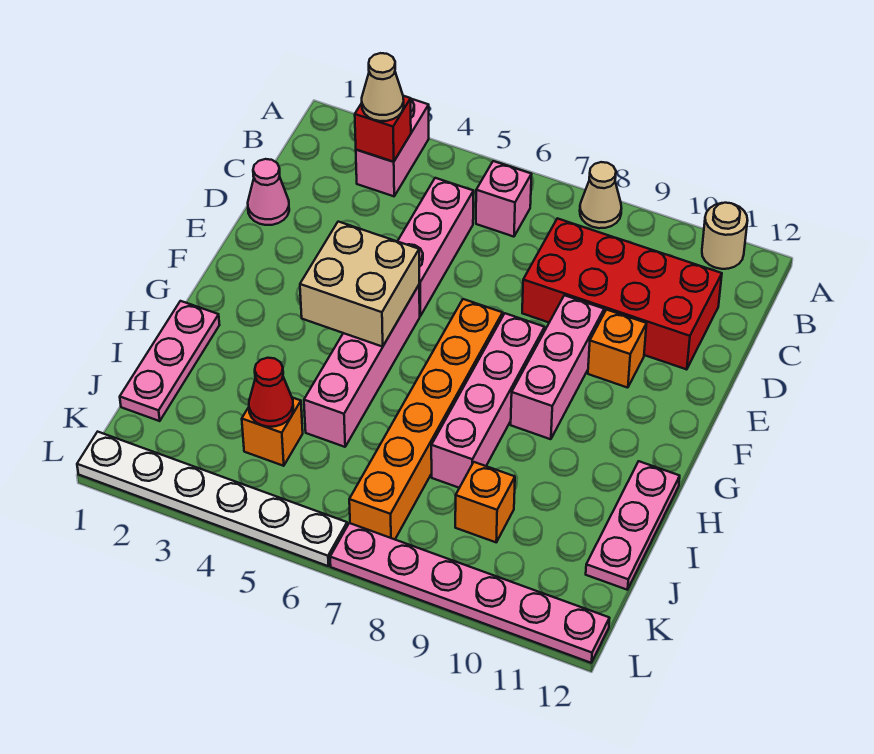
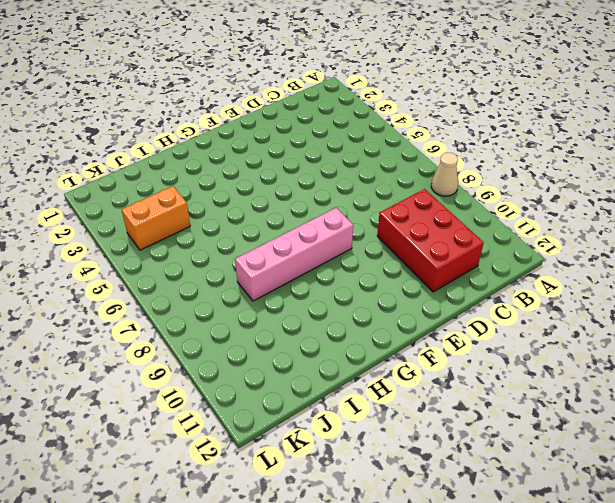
red 2x3 brick [377,189,484,292] -> red 2x4 brick [522,218,722,370]
orange 1x2 brick [122,186,190,250] -> orange 1x1 brick [242,398,303,466]
none -> pink 1x2 brick [356,99,429,196]
none -> tan 1x1 round brick [702,203,748,269]
none -> pink 1x1 brick [476,161,532,237]

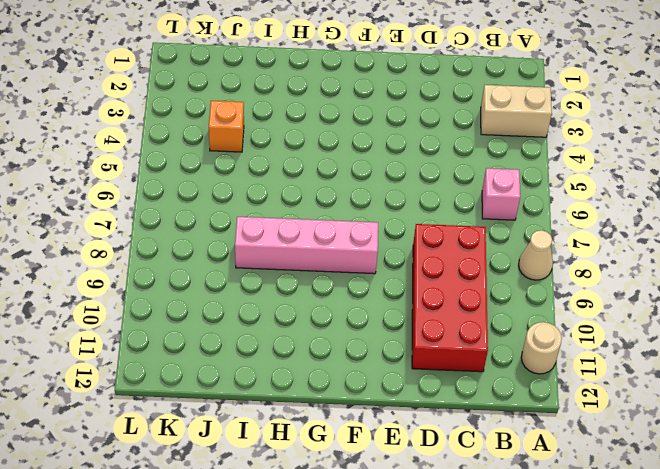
tan 1x2 brick [481,85,552,137] -> pink 1x2 brick [356,99,429,196]
none -> pink 1x3 brick [398,178,474,316]
none -> pink 1x1 cone [248,159,289,225]
none -> pink 1x3 brick [511,295,604,439]

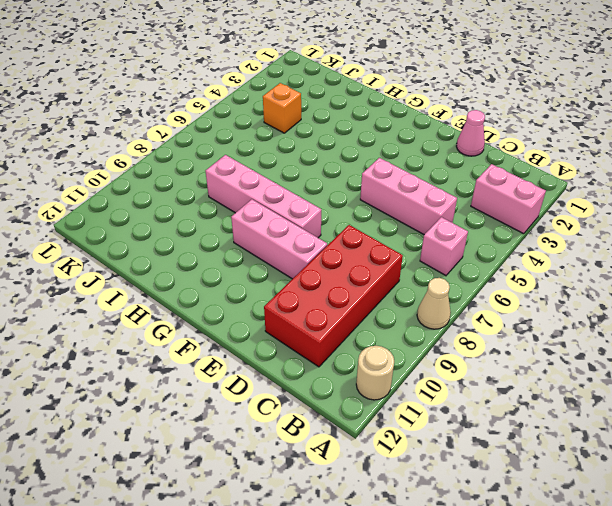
none -> orange 1x1 brick [588,310,647,388]
none -> pink 1x4 brick [304,285,420,447]
none -> orange 1x6 brick [349,299,503,539]

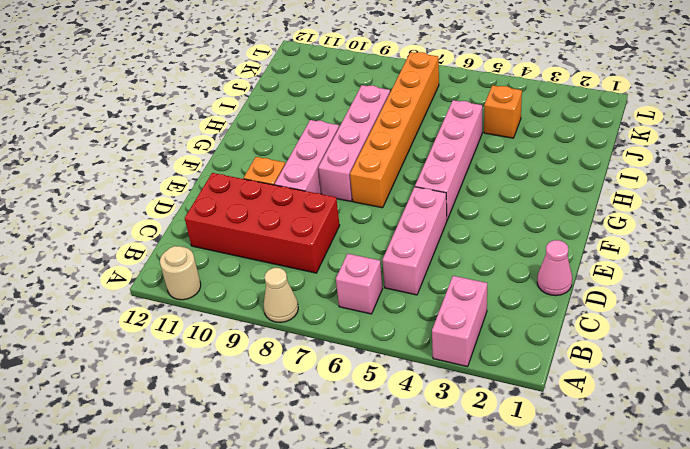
none -> pink 1x3 plate [120,301,219,421]
none -> pink 1x3 plate [586,461,680,590]
none -> orange 1x1 brick [455,462,515,542]

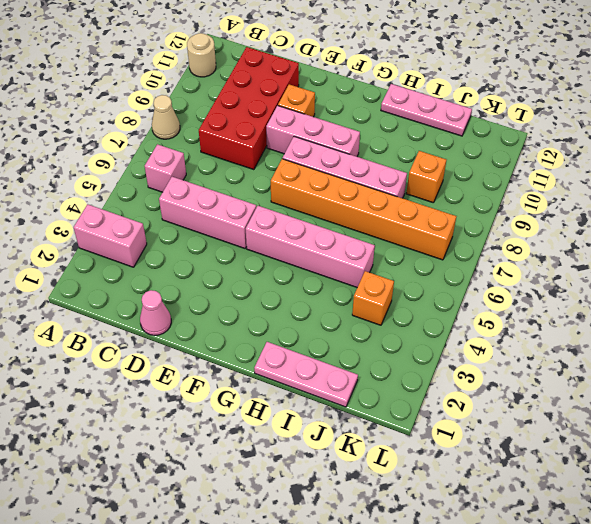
none -> white 1x6 plate [77,432,347,566]
none -> pink 1x6 plate [330,523,610,663]
none -> red 1x1 brick [355,96,411,162]

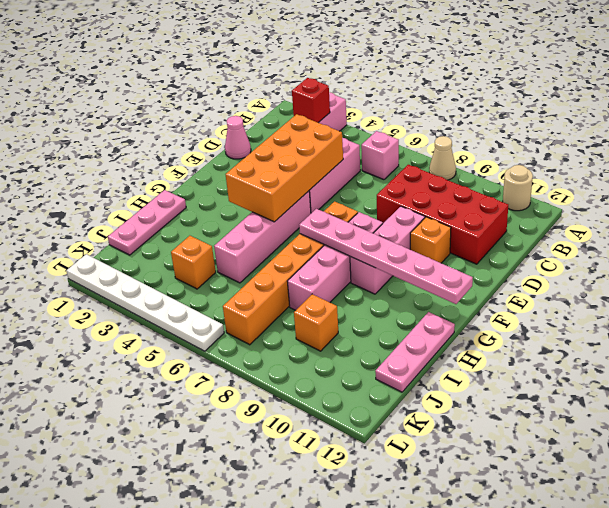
orange 2x4 brick [226,114,343,222] -> tan 2x2 brick [300,222,419,347]
pink 1x6 plate [299,209,473,304] -> pink 1x6 plate moved to [330,523,610,663]
none -> red 1x1 cone [249,358,293,427]
none -> tan 1x1 cone [362,53,404,121]

